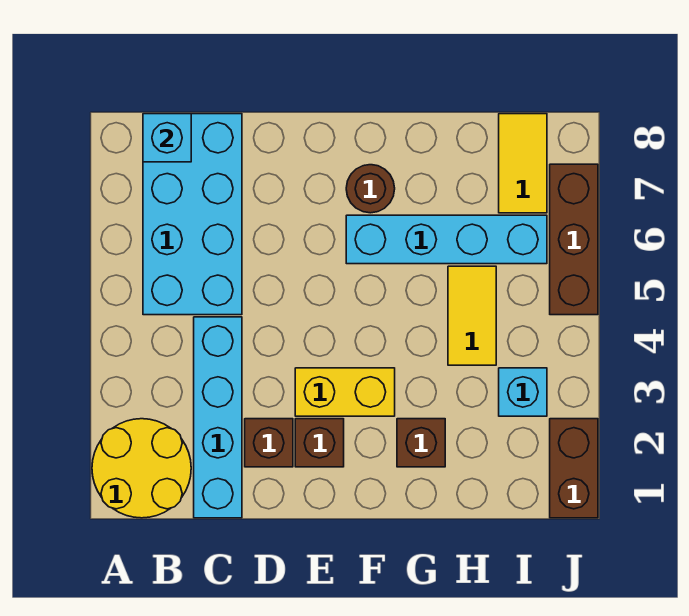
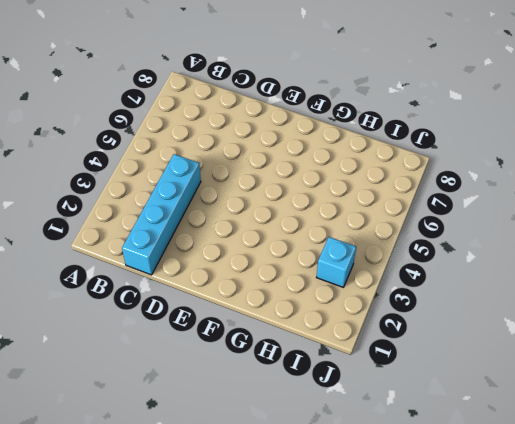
none -> yellow 2x2 round brick [92,419,191,518]
none -> cyan 2x4 brick [143,114,242,315]
none -> brown 1x1 brick [245,419,293,467]

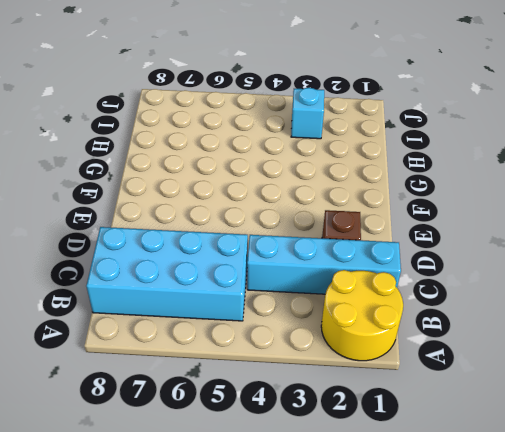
none -> brown 1x1 brick [295,419,344,467]
none -> yellow 1x2 brick [295,368,395,416]
none -> cyan 1x4 brick [346,215,547,264]

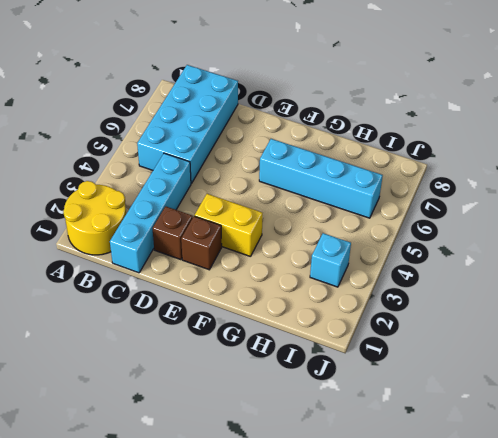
none -> brown 1x1 round brick [346,165,395,213]
none -> brown 1x1 brick [397,419,445,467]
none -> yellow 1x2 tile [448,266,496,365]

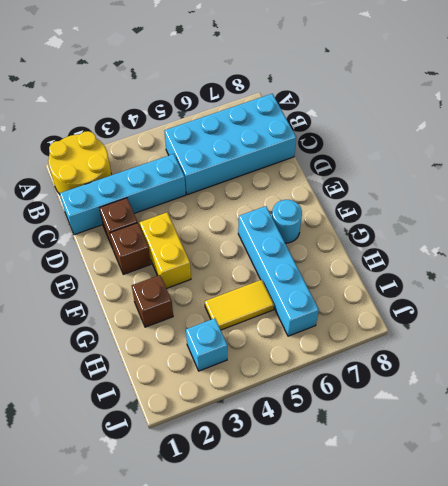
cyan 1x1 round brick [272,200,302,243] -> brown 1x1 round brick [346,165,395,213]
none -> yellow 1x2 tile [499,114,547,213]
none -> brown 1x2 brick [550,419,598,518]
none -> brown 1x3 brick [550,164,598,315]

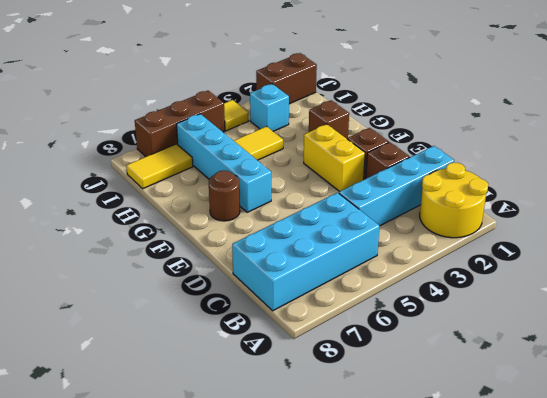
yellow 1x1 tile [224,100,248,131] -> none
none -> cyan 1x1 brick [143,114,191,162]

